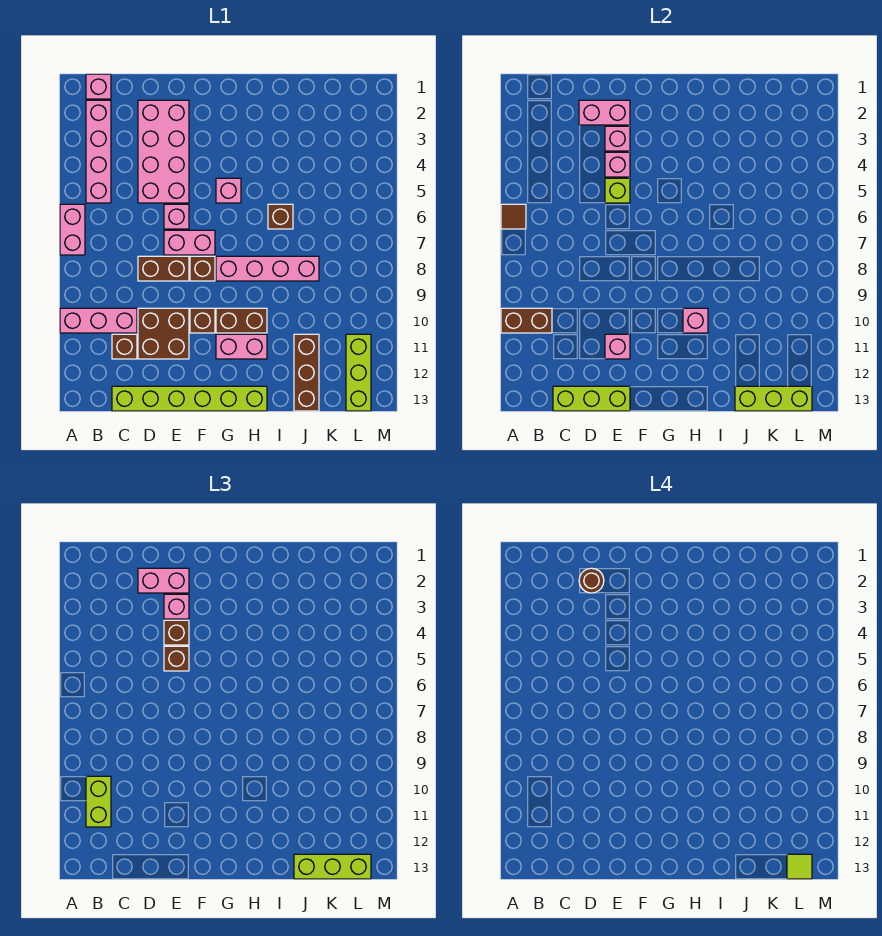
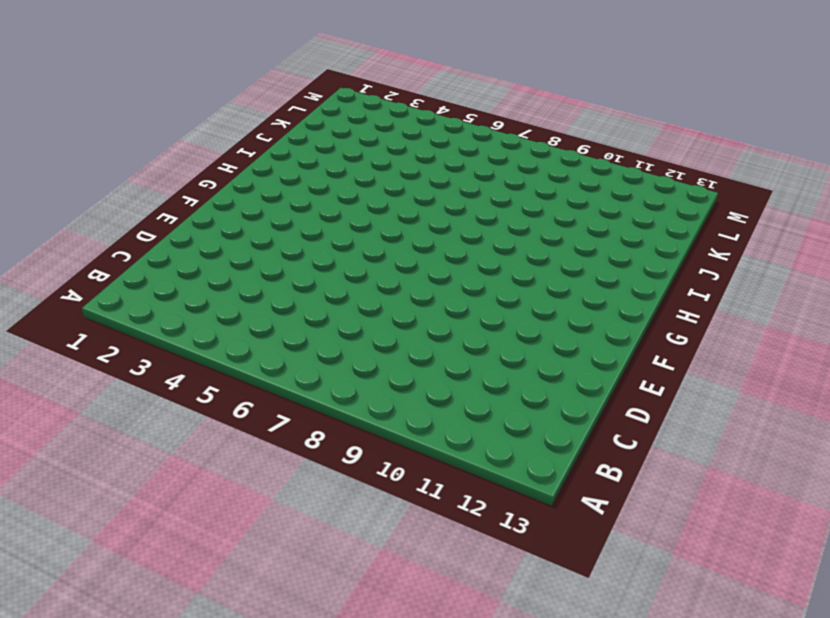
none -> pink 1x2 brick [60,204,85,255]
none -> pink 1x3 brick [60,308,137,333]
none -> pink 1x1 brick [86,74,111,99]
none -> pink 1x4 brick [86,100,111,203]

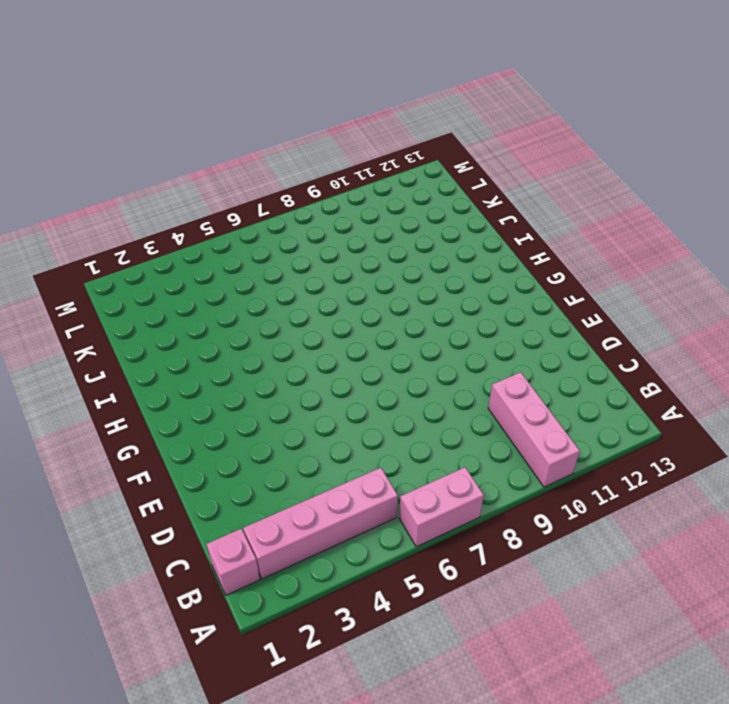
none -> brown 1x1 brick [112,334,137,359]
none -> lime 1x6 brick [112,386,267,411]
none -> pink 2x4 brick [138,100,189,203]
none -> brown 1x2 brick [138,256,189,281]

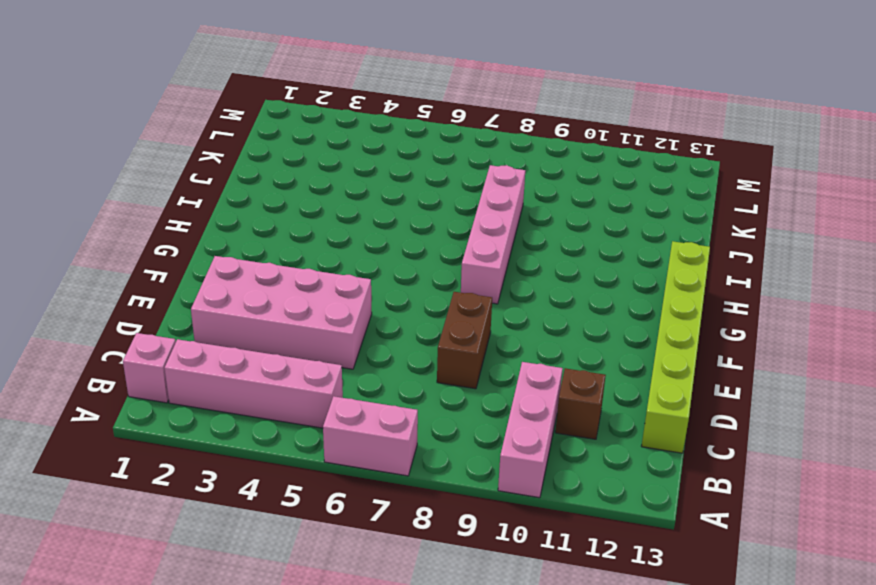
none -> brown 2x2 brick [138,308,189,359]
none -> pink 1x1 brick [164,204,189,229]
none -> pink 1x2 brick [164,230,215,255]
none -> brown 1x1 brick [190,256,215,281]

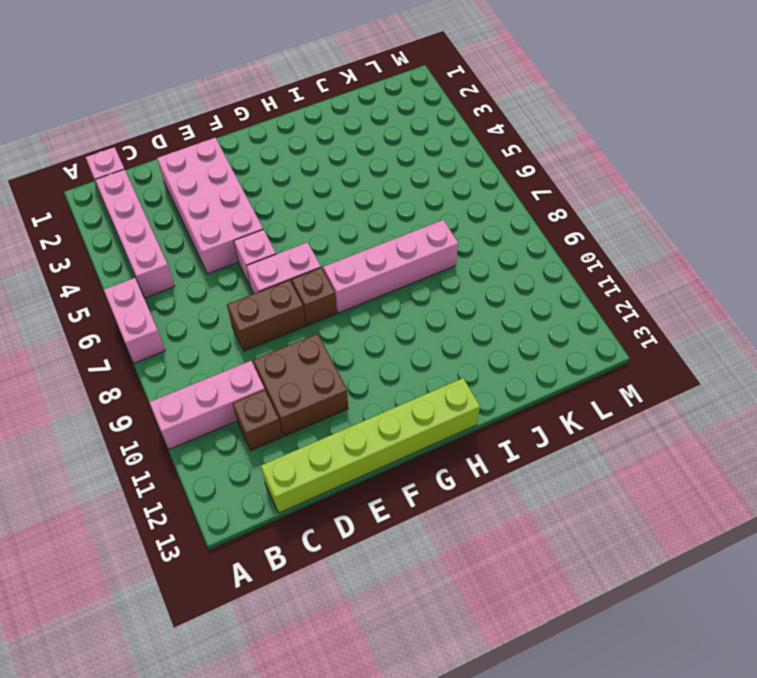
none -> brown 1x1 brick [190,308,215,333]
none -> pink 1x1 brick [216,178,241,203]
none -> brown 1x2 brick [216,308,267,333]
none -> pink 1x2 brick [216,334,267,359]

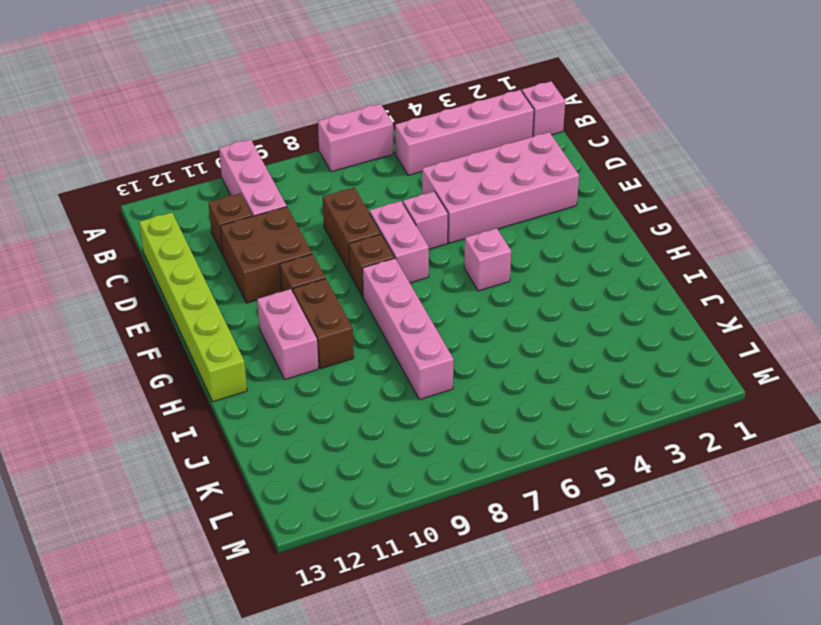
none -> brown 1x1 brick [268,204,293,229]
none -> brown 1x3 brick [294,334,319,411]
none -> lime 1x3 brick [346,334,371,411]
none -> brown 1x1 tile [501,204,526,229]

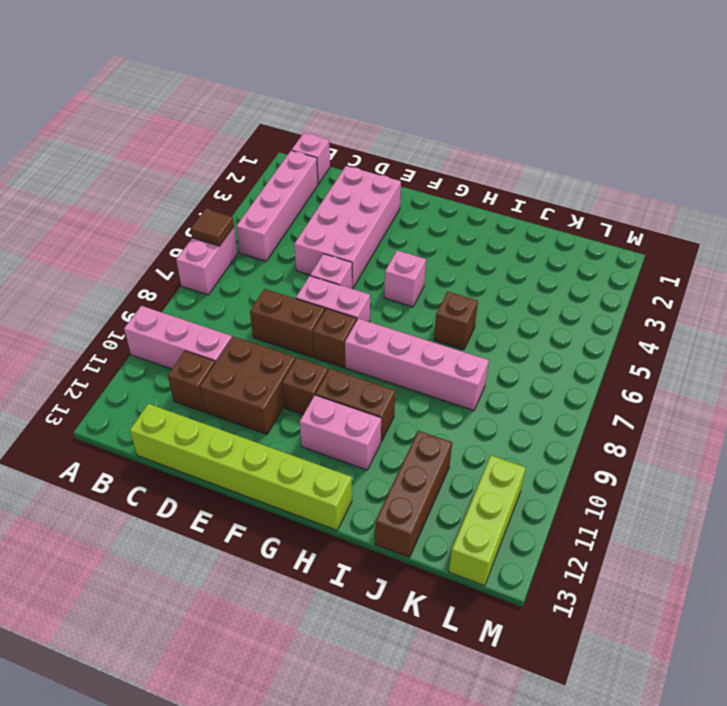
none -> brown 1x2 brick [501,308,552,333]
none -> lime 1x3 brick [553,386,630,411]
none -> pink 1x2 brick [579,100,630,125]
none -> pink 1x1 brick [605,126,630,151]

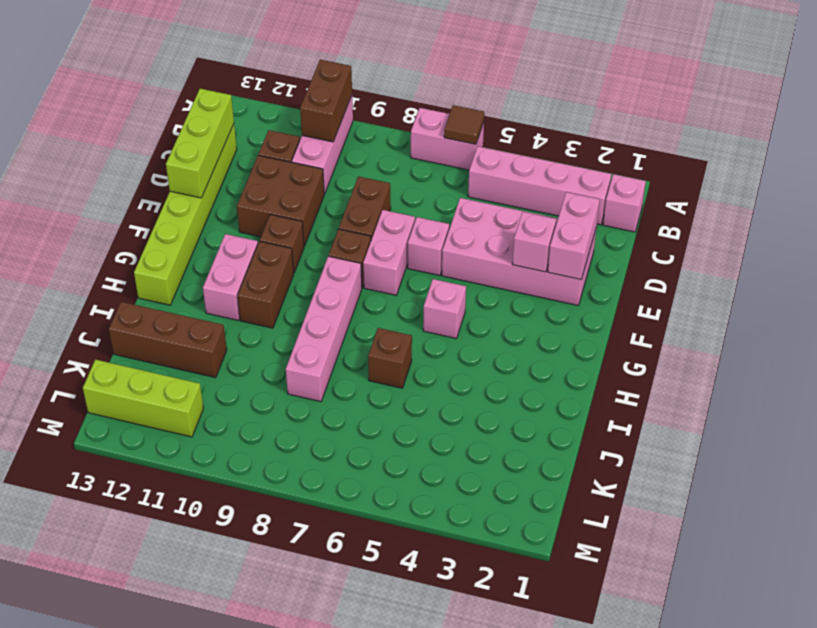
none -> pink 1x1 brick [605,152,630,177]
none -> lime 1x1 brick [605,178,630,203]
none -> pink 1x1 brick [605,334,630,359]
none -> pink 1x1 brick [683,308,708,333]

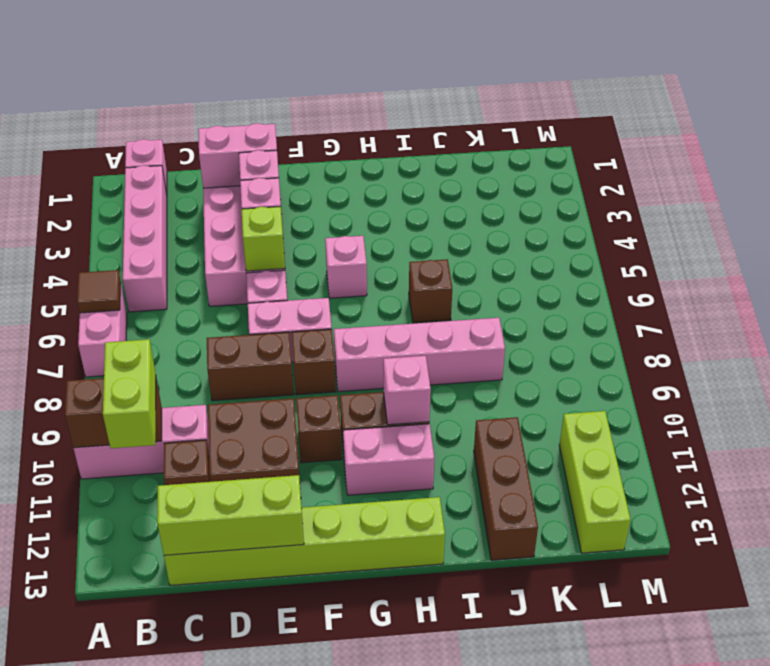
none -> pink 1x1 brick [605,334,630,359]
none -> lime 1x3 brick [735,386,812,411]
none -> pink 1x2 brick [138,568,189,593]
none -> pink 1x1 brick [164,594,189,619]

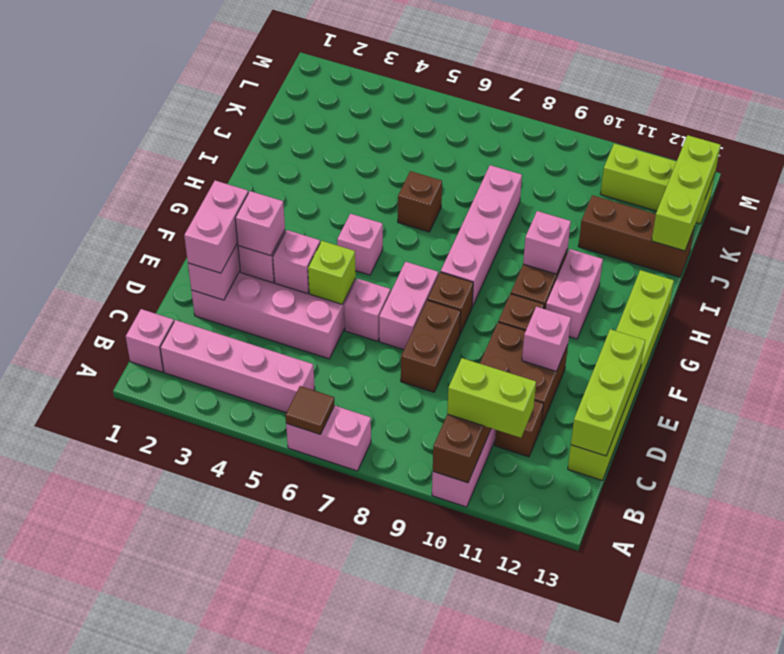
none -> brown 1x1 brick [164,620,189,645]
none -> brown 1x1 brick [164,646,189,671]
none -> lime 1x3 brick [294,854,371,879]
none -> brown 1x1 round brick [579,568,604,593]

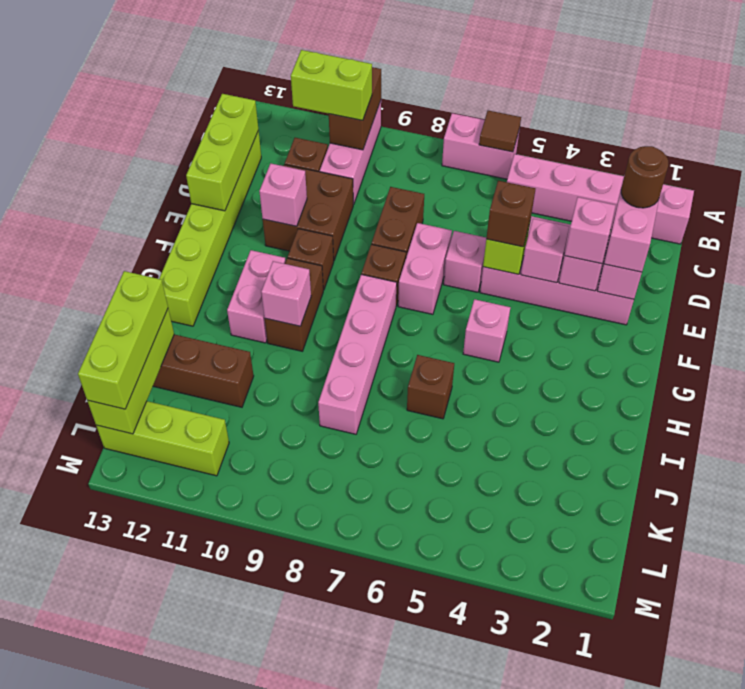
none -> brown 1x1 brick [164,620,189,645]
none -> lime 1x1 tile [787,854,812,879]

